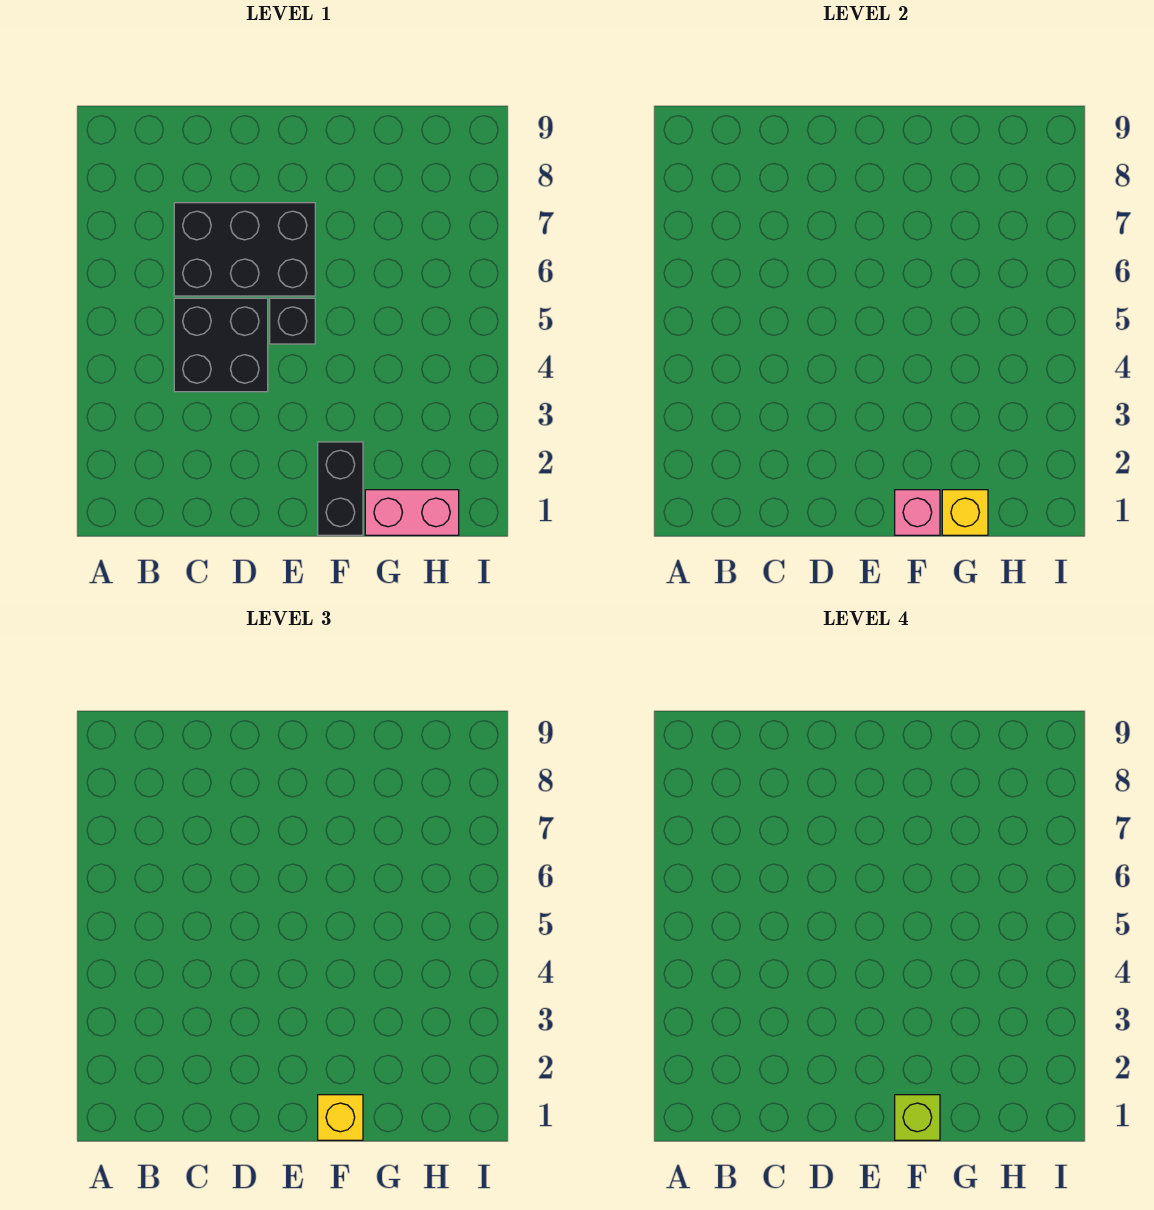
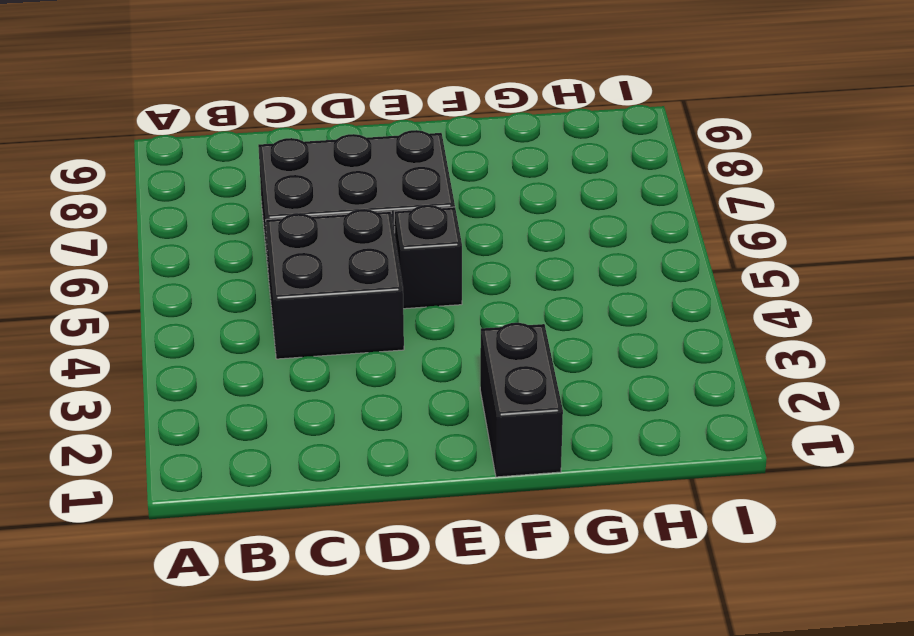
none -> pink 1x2 brick [365,490,459,535]
none -> pink 1x1 brick [895,490,940,535]

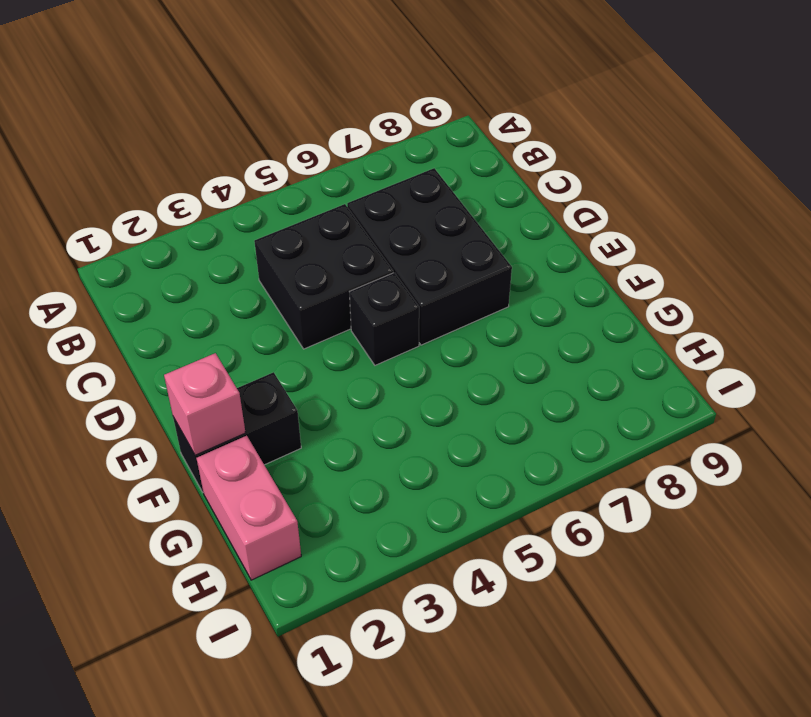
none -> yellow 1x1 brick [942,490,988,535]
none -> yellow 1x1 brick [318,1095,363,1140]

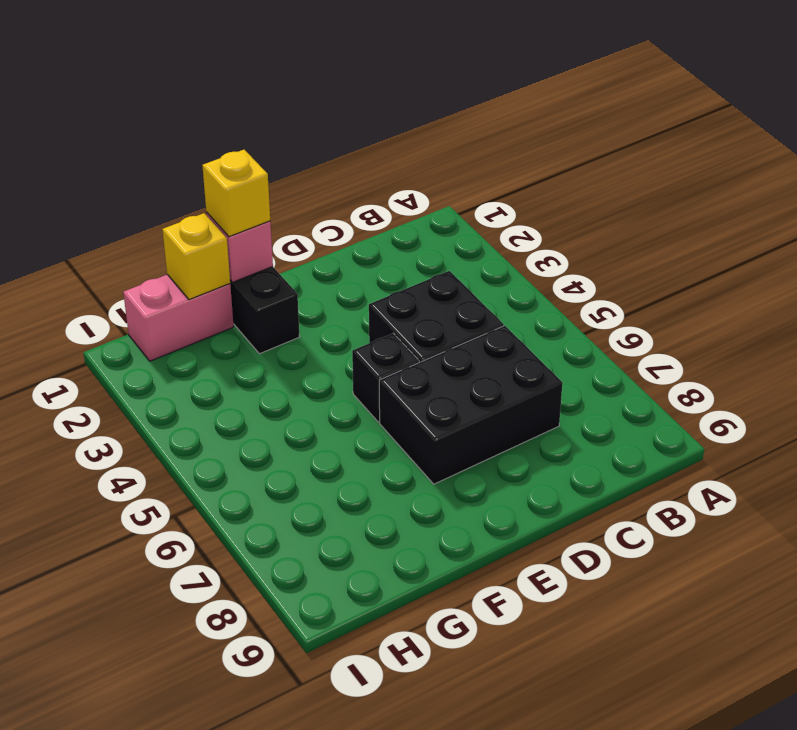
none -> lime 1x1 brick [895,1095,940,1140]

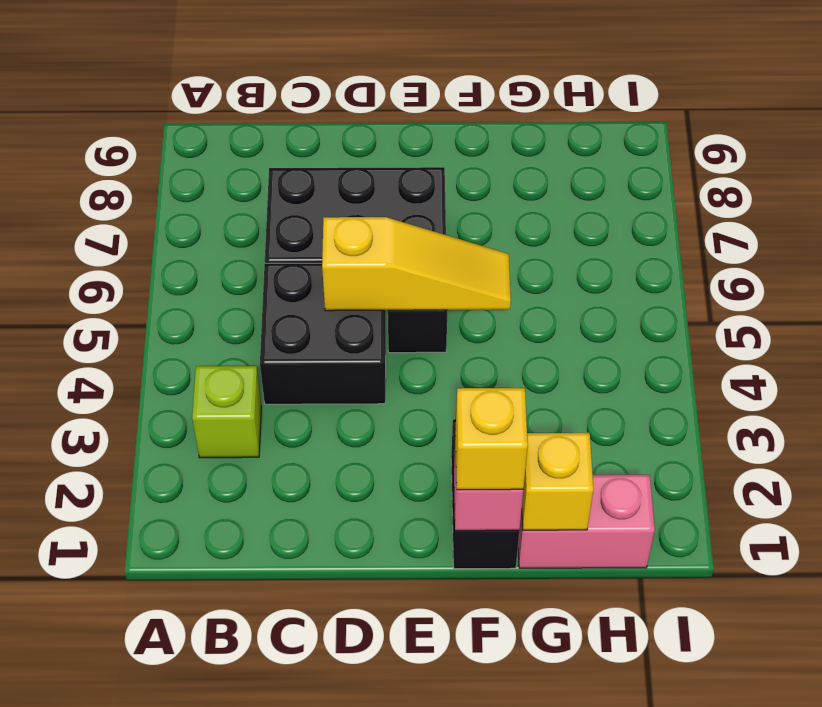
lime 1x1 brick [192,366,262,458] -> lime 1x1 brick moved to [895,1095,940,1140]
yellow 1x3 slope [322,217,511,311] -> none

